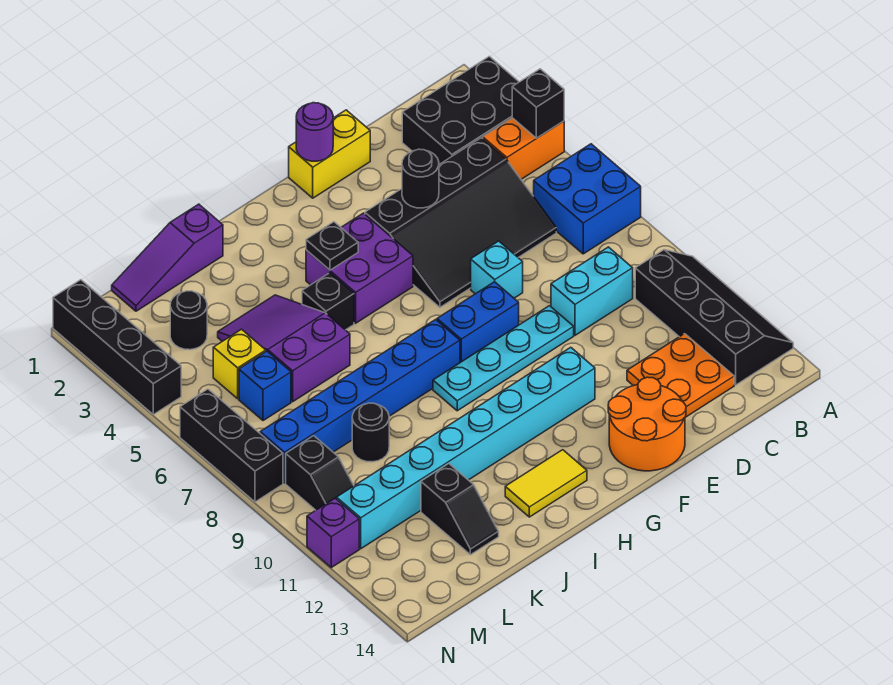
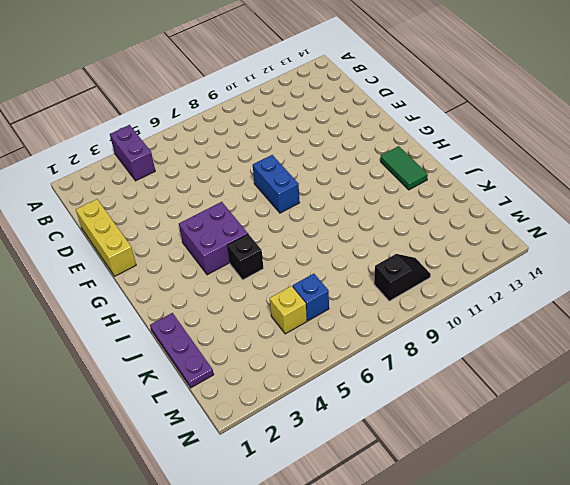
purple 1x2 brick [110,125,155,181] -> orange 1x2 brick [483,118,564,179]
yellow 1x3 brick [76,199,136,276] -> yellow 1x2 brick [289,110,370,198]
green 1x2 tile [380,146,428,190] -> yellow 1x2 tile [505,450,587,517]
purple 1x3 plate [150,313,214,388] -> purple 1x3 slope [112,204,223,311]
none -> black 2x3 brick [402,56,519,164]
none -> blue 2x2 brick [534,144,641,254]
none -> black 2x4 slope [635,250,793,385]
none -> black 3x4 slope [365,138,556,307]

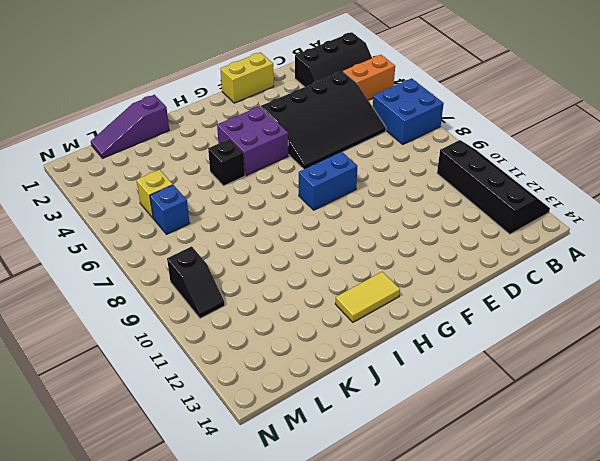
black 2x3 slope [295,32,372,87] -> black 2x3 brick [402,56,519,164]
none -> cyan 1x2 brick [551,247,633,335]
none -> orange 2x2 plate [627,334,734,417]
none -> cyan 1x1 brick [471,241,523,298]
none -> cyan 1x4 plate [433,306,574,411]

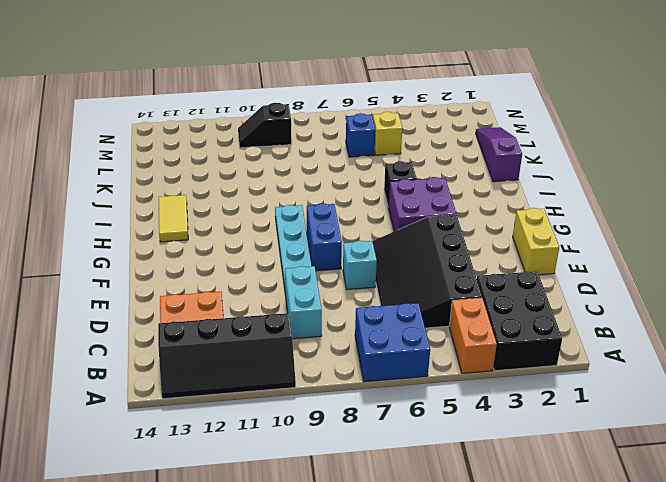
none -> orange 2x2 round brick [608,377,686,471]
none -> cyan 1x8 brick [337,347,595,549]
none -> blue 1x6 brick [260,320,460,483]
none -> purple 2x3 slope [218,295,350,402]

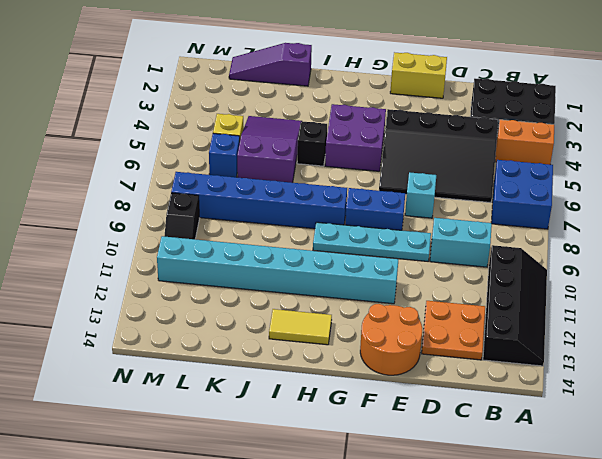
none -> black 1x1 round brick [352,403,389,462]
none -> black 1x2 slope [421,464,499,555]
none -> black 1x1 round brick [170,291,207,350]
none -> black 1x4 brick [53,280,181,414]

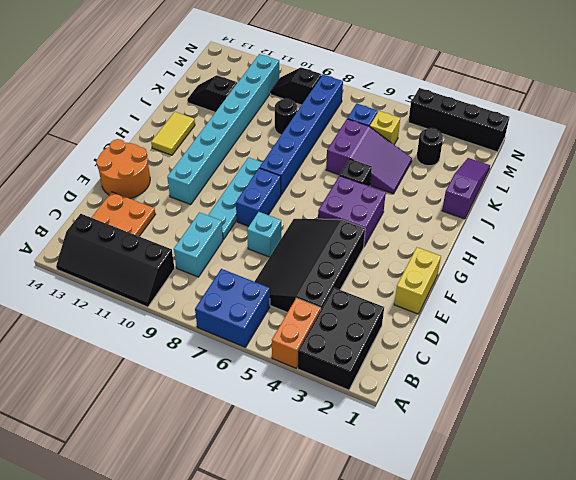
none -> black 1x3 brick [180,389,283,502]
none -> purple 1x1 brick [307,498,359,567]
none -> black 1x1 brick [512,69,564,138]
none -> black 1x1 round brick [402,149,439,208]

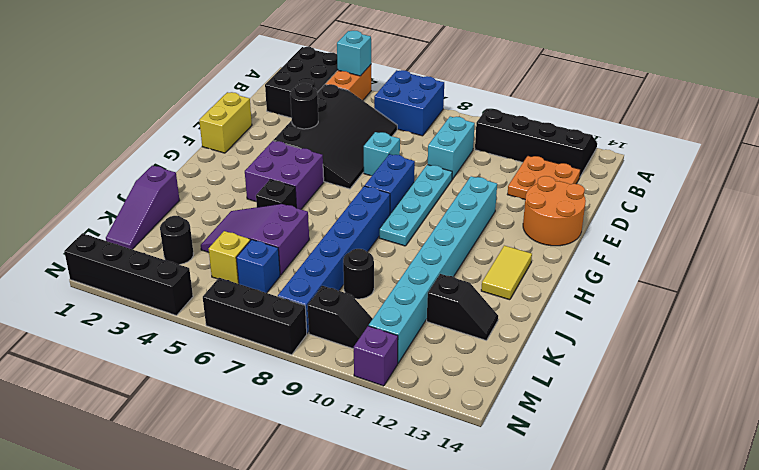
cyan 1x1 brick [337,31,371,76] -> black 1x1 brick [512,69,564,138]
none -> purple 1x1 round brick [296,103,333,161]
none -> black 1x1 plate [306,222,358,270]

